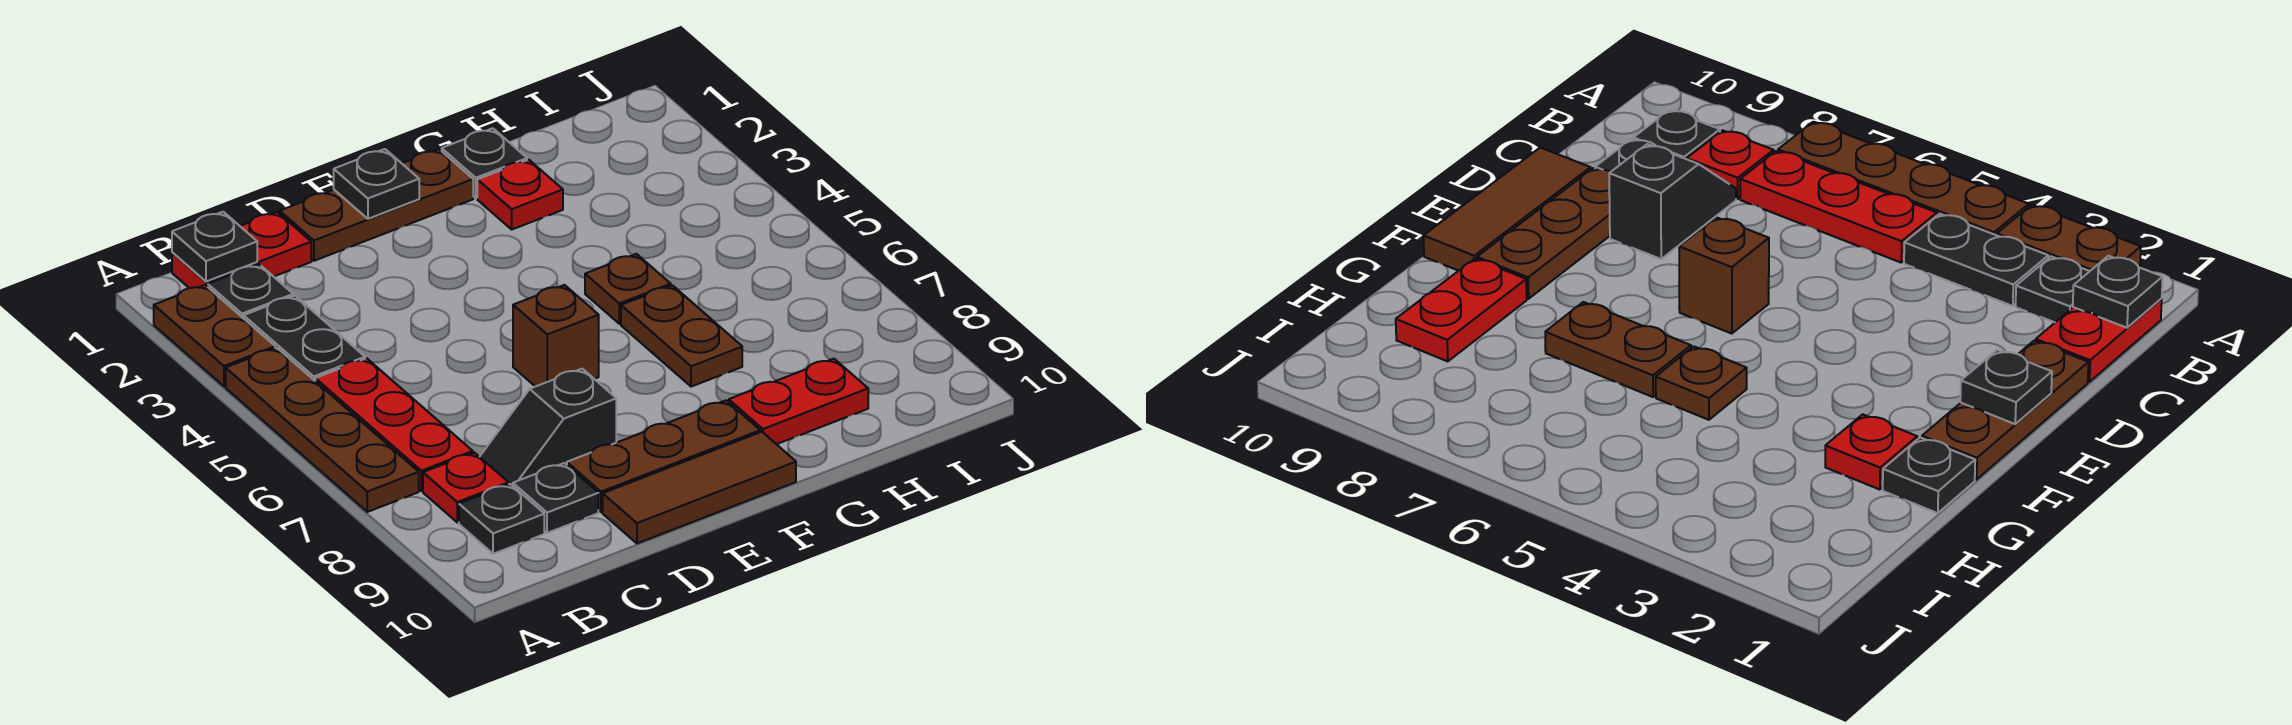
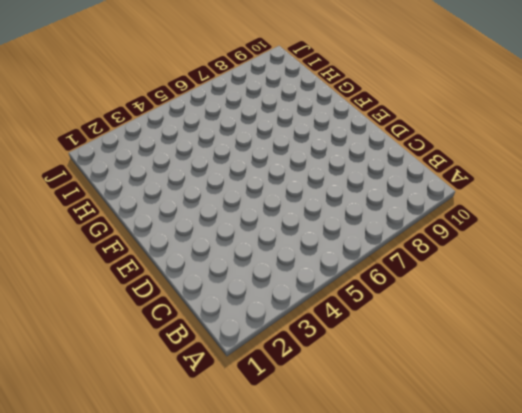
none -> brown 1x2 plate [154,285,275,386]
none -> brown 1x4 plate [226,348,419,512]
none -> red 1x2 plate [172,212,311,288]

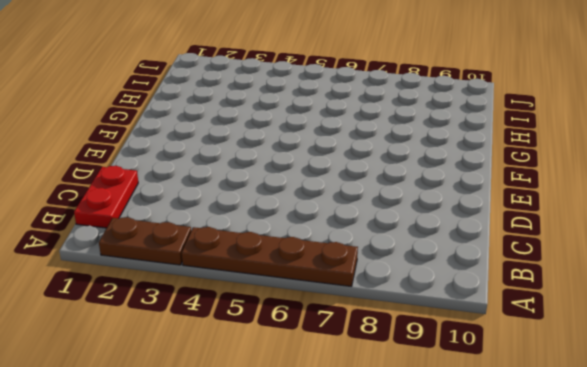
none -> black 1x1 plate [208,264,293,318]
none -> black 1x2 plate [244,296,365,381]
none -> red 1x3 plate [315,358,473,491]

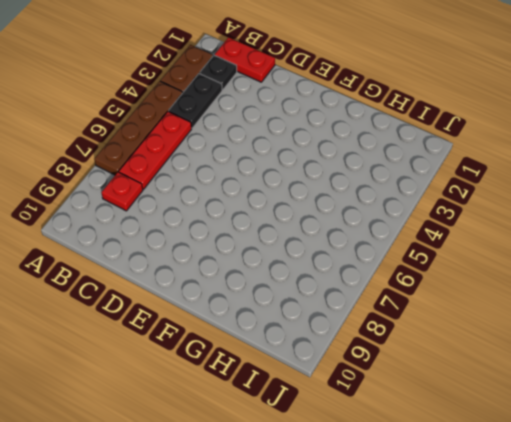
none -> black 1x1 plate [459,484,544,554]
none -> black 1x2 slope [480,369,616,486]
none -> black 1x1 plate [513,463,598,533]

